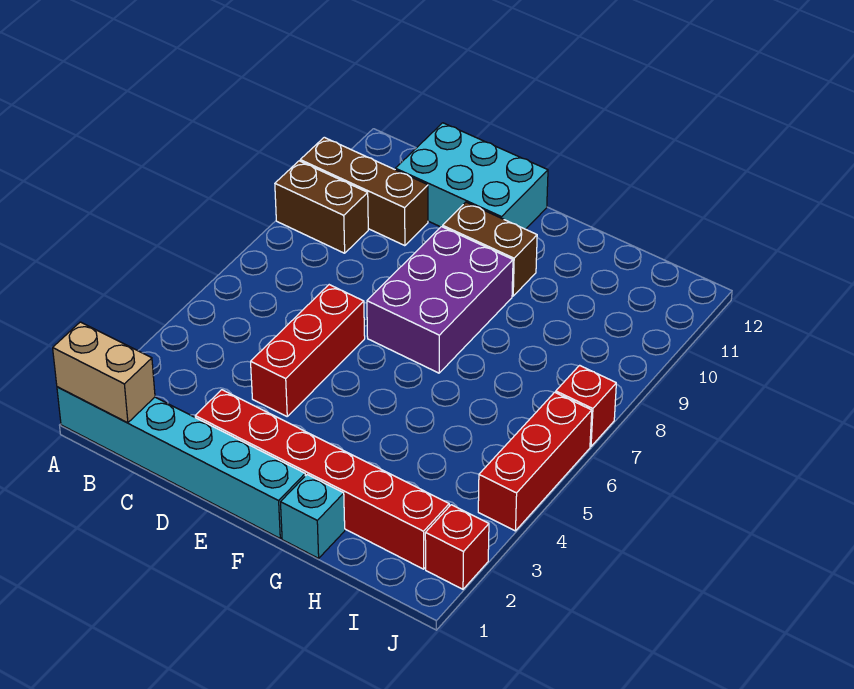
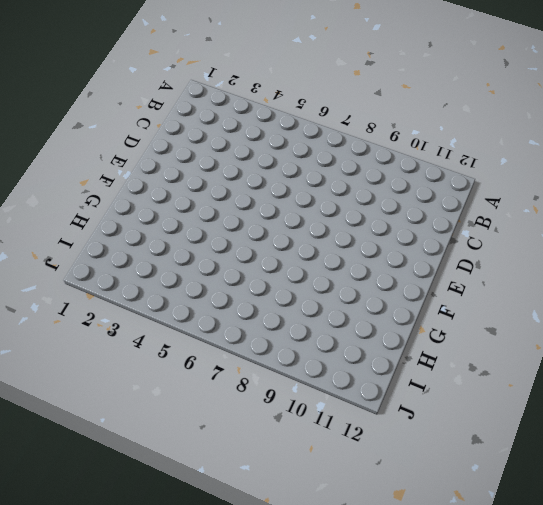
none -> cyan 1x6 brick [57,387,305,538]
none -> brown 1x2 brick [275,161,368,253]
none -> brown 1x3 brick [300,137,428,246]

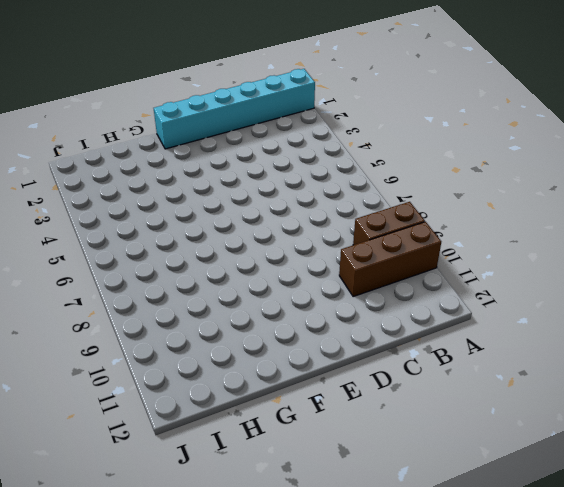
none -> cyan 2x3 brick [395,123,548,229]
none -> red 1x6 brick [195,390,449,569]
none -> red 1x3 brick [251,285,365,416]

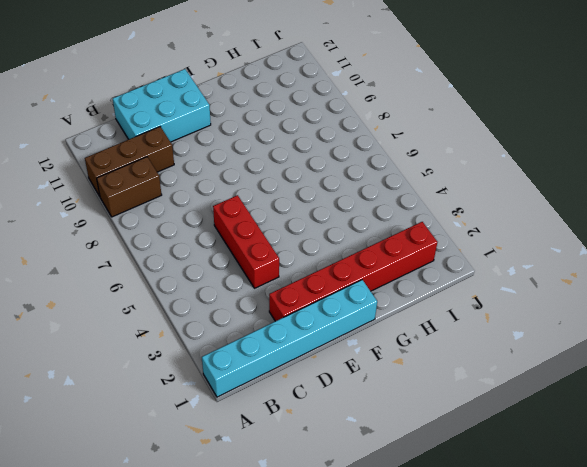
none -> purple 2x3 brick [367,227,513,373]
none -> brown 1x2 brick [443,202,537,296]
none -> cyan 1x1 brick [281,475,345,558]

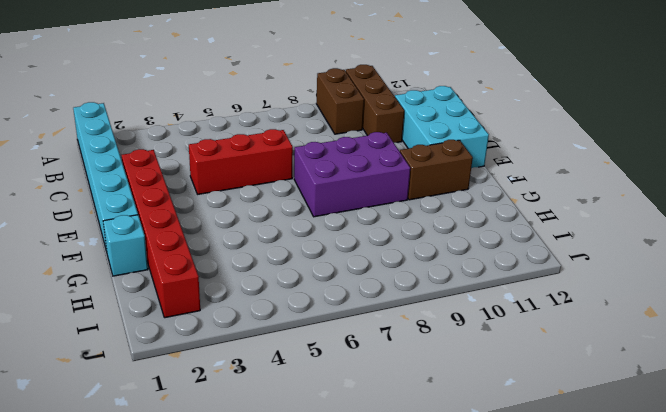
brown 1x2 brick [400,140,473,200] -> brown 1x2 brick turned to [443,202,537,296]
none -> red 1x1 brick [425,505,489,589]
none -> red 1x3 brick [478,392,592,531]
none -> red 1x1 brick [556,365,616,446]

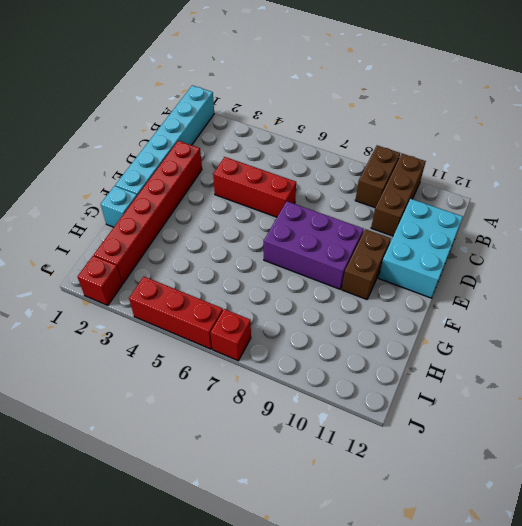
none -> tan 1x2 brick [53,322,155,423]

